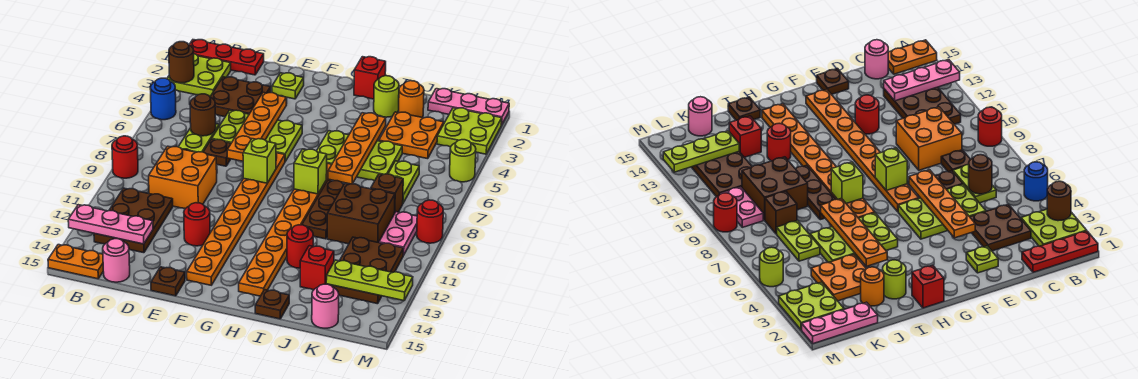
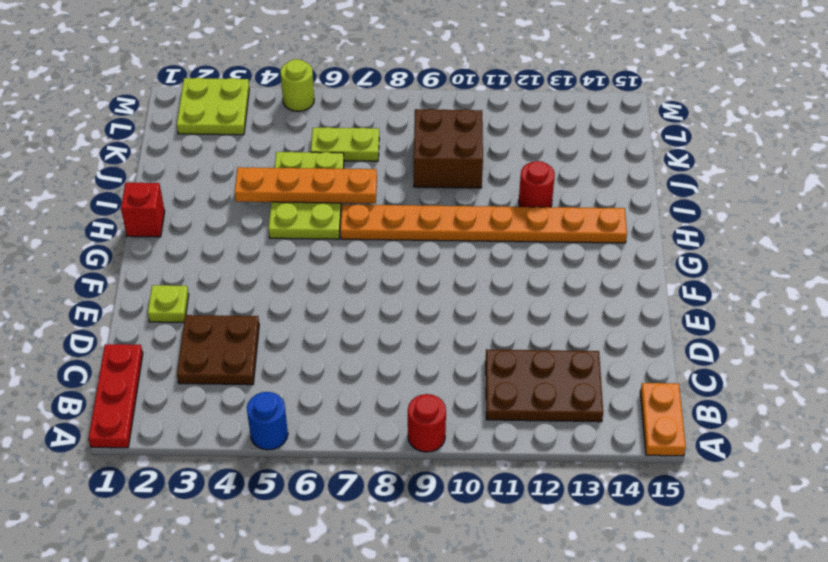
none -> lime 2x2 plate [167,54,231,96]
none -> lime 1x2 plate [179,124,219,152]
none -> brown 1x1 plate [941,150,971,172]
none -> orange 2x2 brick [149,146,217,209]

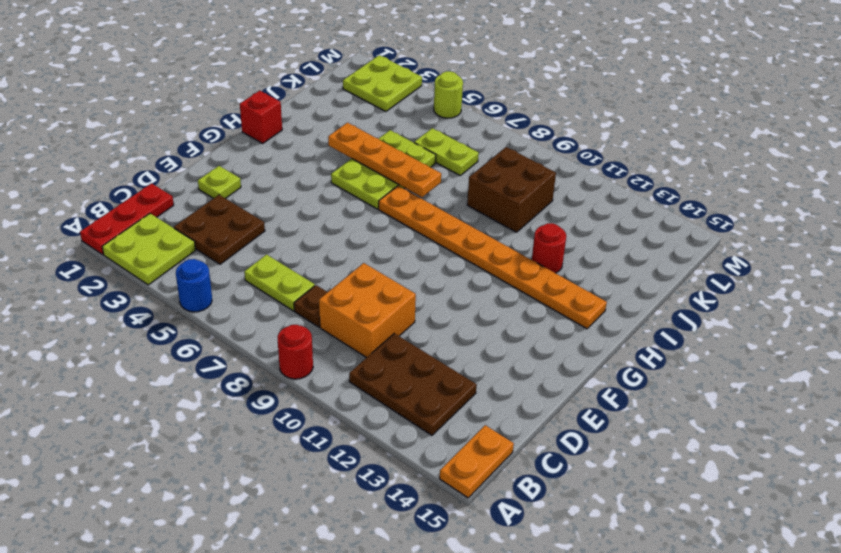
none -> pink 1x1 round brick [103,239,130,282]
none -> lime 2x3 plate [212,110,302,161]
none -> brown 1x1 plate [204,139,231,166]
none -> red 1x1 round brick [184,203,210,246]

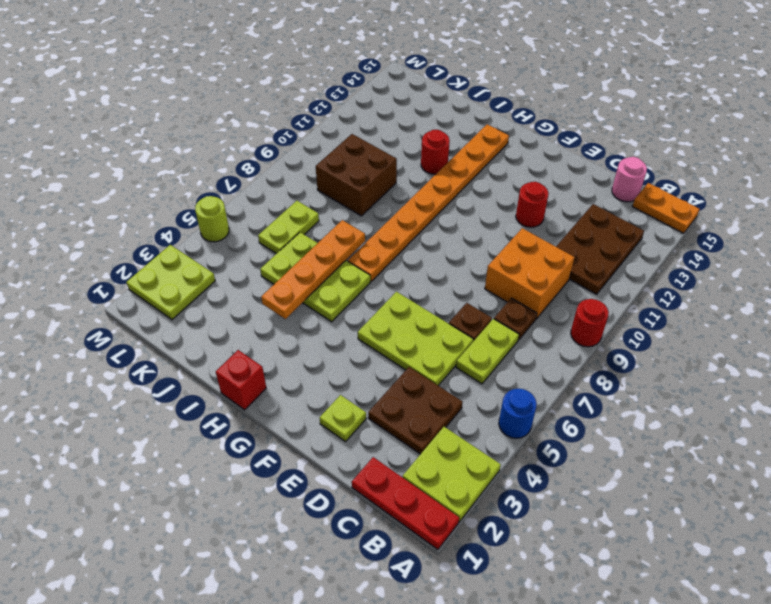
none -> brown 1x1 plate [151,267,185,296]
none -> orange 1x8 plate [187,153,285,285]
none -> lime 1x1 round brick [374,76,399,117]
none -> brown 1x3 plate [302,180,344,239]

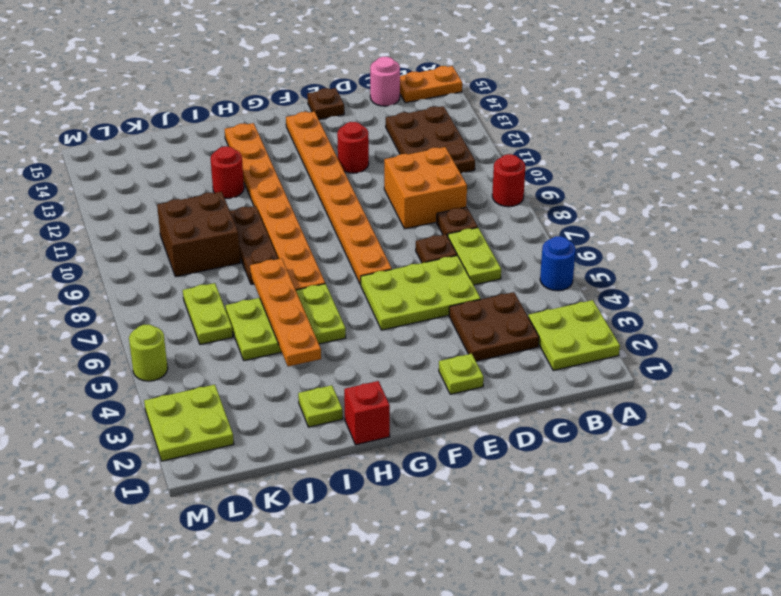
lime 1x1 plate [298,385,343,427] -> lime 1x1 round brick [374,76,399,117]
none -> red 1x3 plate [189,40,264,75]
none -> brown 1x1 plate [255,290,289,319]
none -> orange 1x1 round brick [399,81,424,117]
none -> orange 2x2 plate [379,112,444,159]

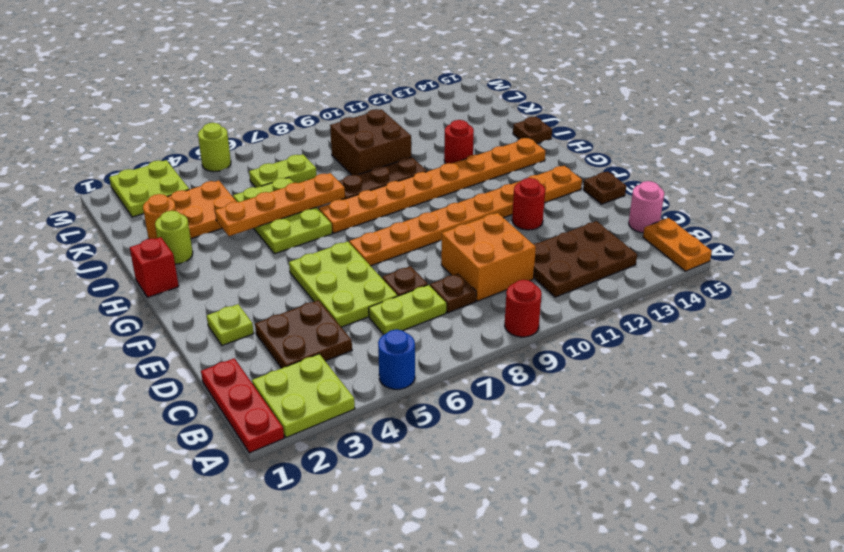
none -> red 1x1 brick [300,246,334,290]
none -> pink 1x3 plate [428,89,509,125]
none -> brown 1x1 brick [371,174,403,214]
none -> brown 2x3 plate [331,237,403,304]

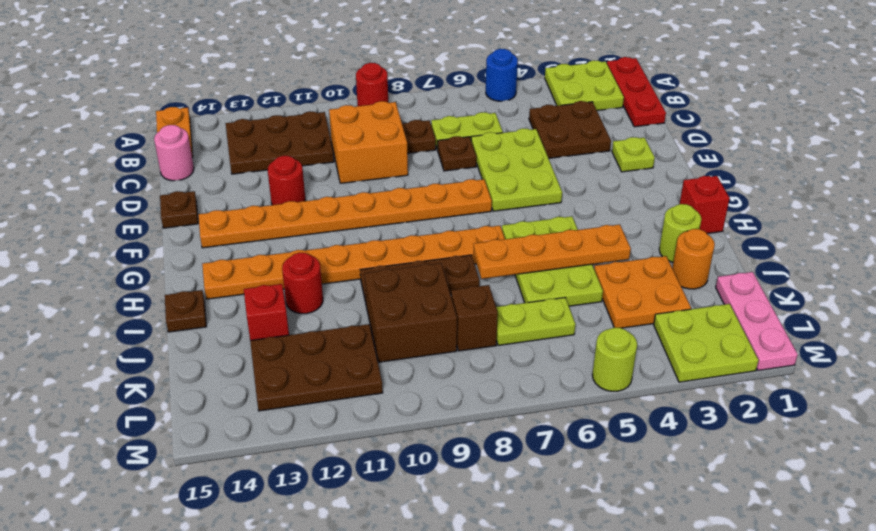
none -> pink 1x1 round brick [312,284,339,328]
none -> pink 1x2 plate [379,212,417,255]
none -> red 1x1 round brick [417,200,443,243]
none -> brown 1x1 round brick [169,42,194,83]

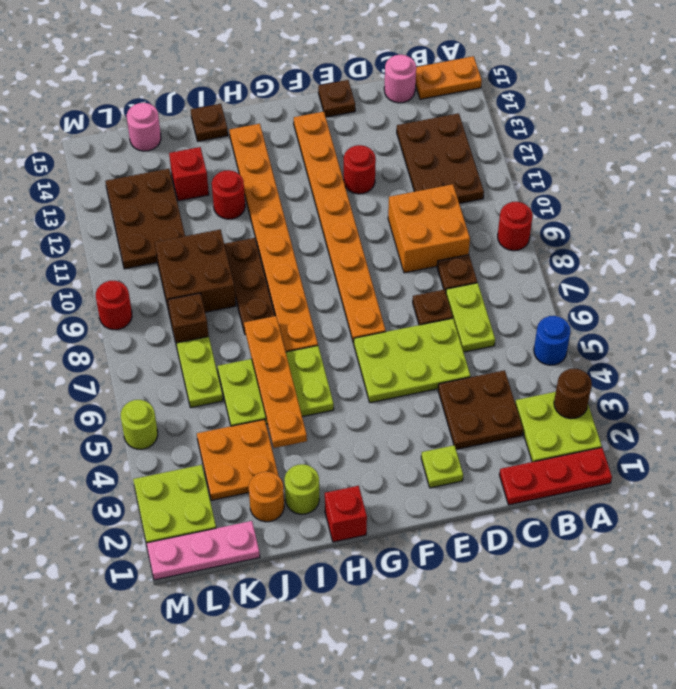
none -> pink 1x2 plate [379,212,417,255]
none -> pink 1x3 plate [68,205,153,244]
none -> brown 1x1 round brick [190,94,216,136]
none -> orange 1x4 plate [227,93,286,161]

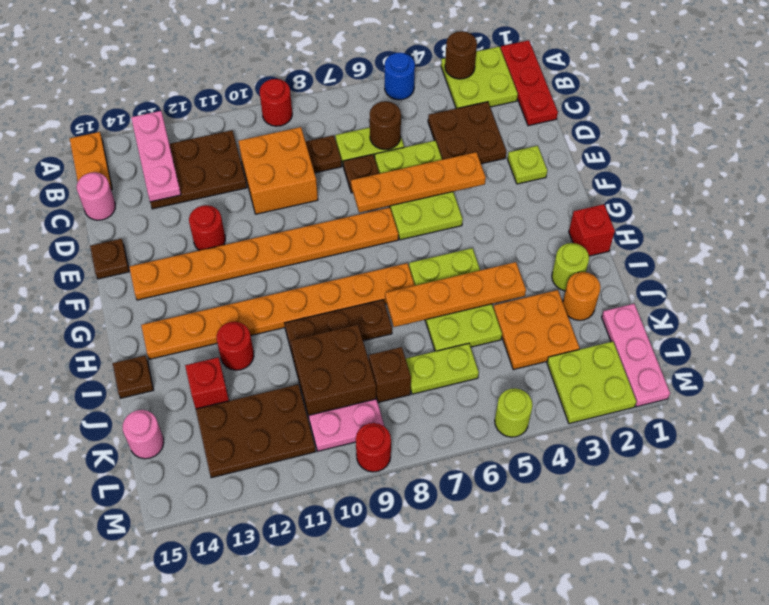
none -> lime 1x1 brick [243,139,276,183]
none -> lime 1x1 brick [294,149,327,194]
none -> lime 1x3 plate [326,260,413,301]

